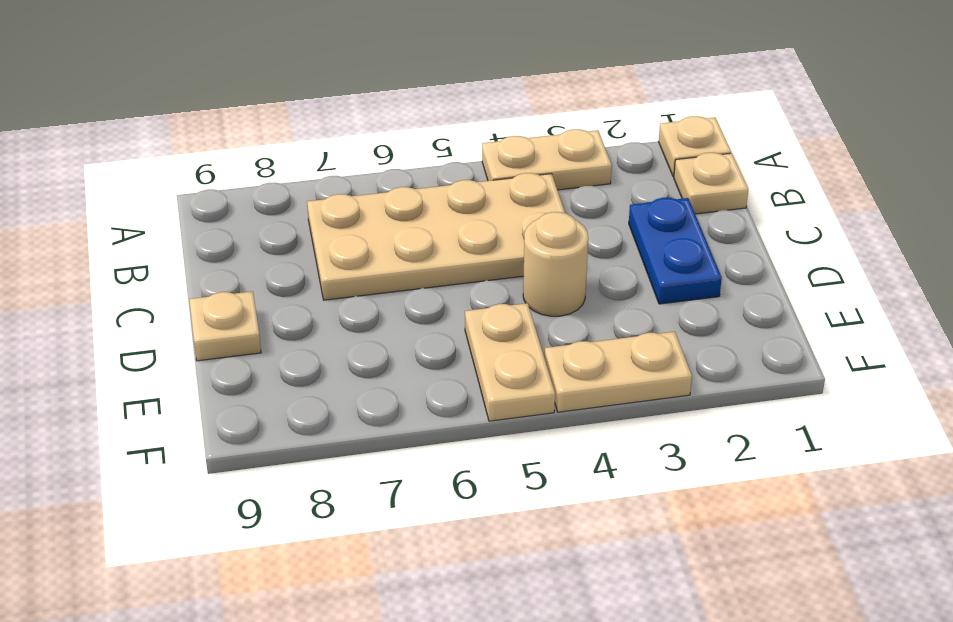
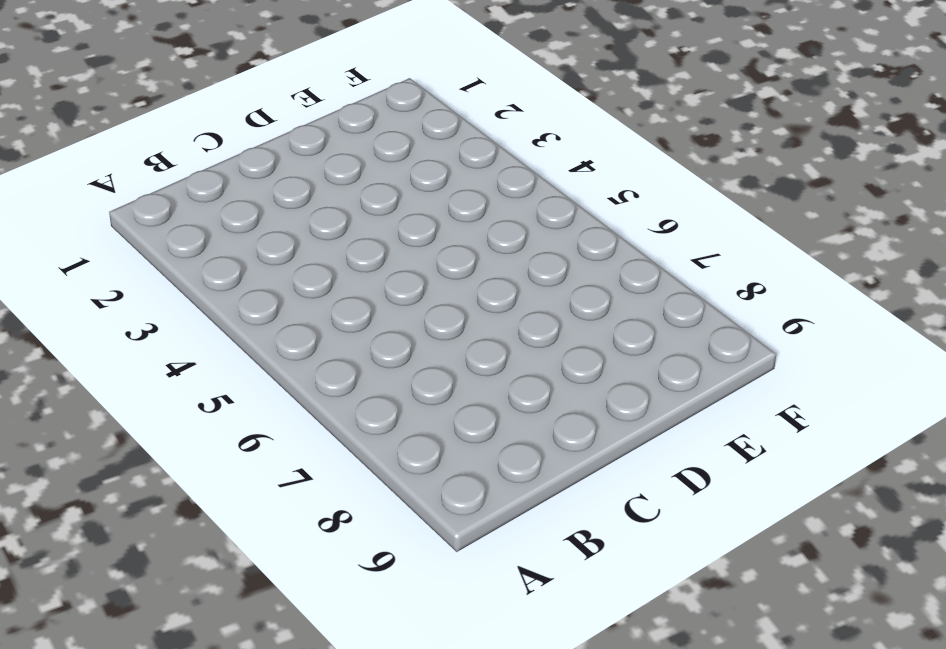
none -> tan 1x1 plate [659,116,731,177]
none -> tan 1x2 plate [482,129,612,190]

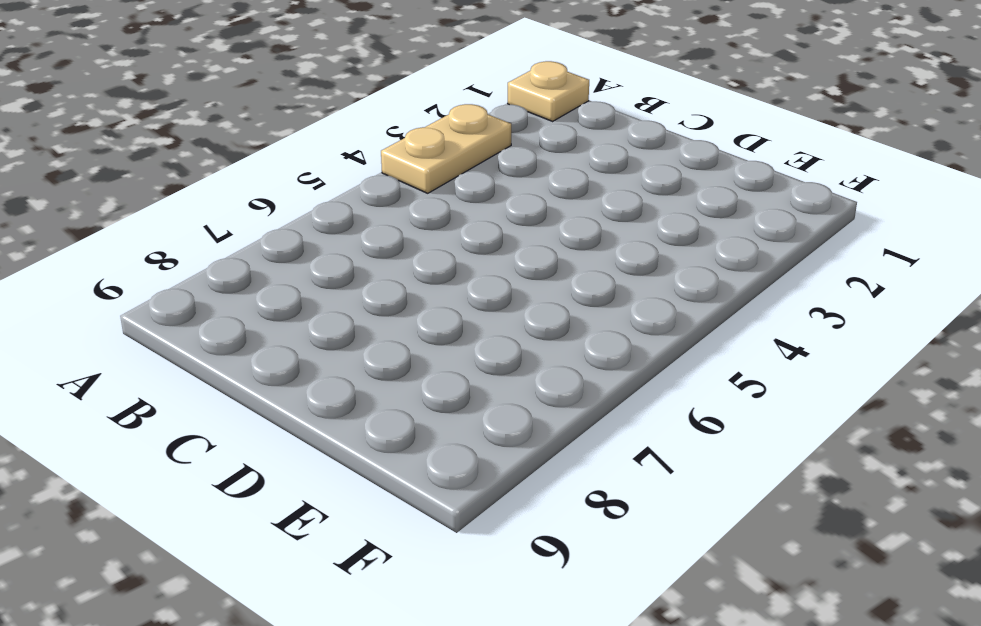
none -> tan 1x1 plate [674,153,748,214]
none -> tan 2x4 plate [307,173,565,300]

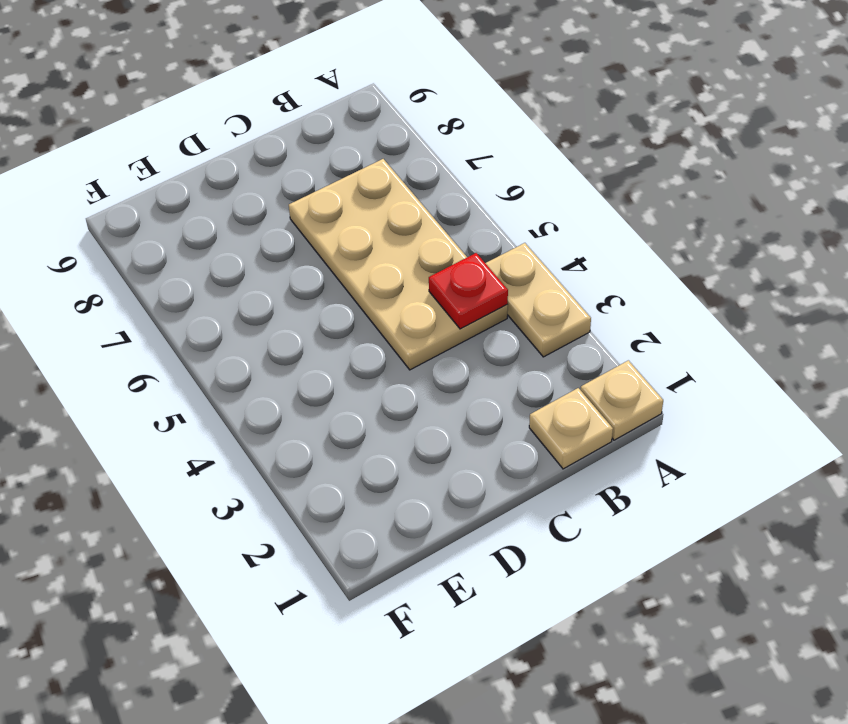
red 1x1 plate [429,253,508,329] -> none
none -> blue 1x2 plate [629,198,722,304]
none -> tan 1x1 round brick [523,212,588,316]

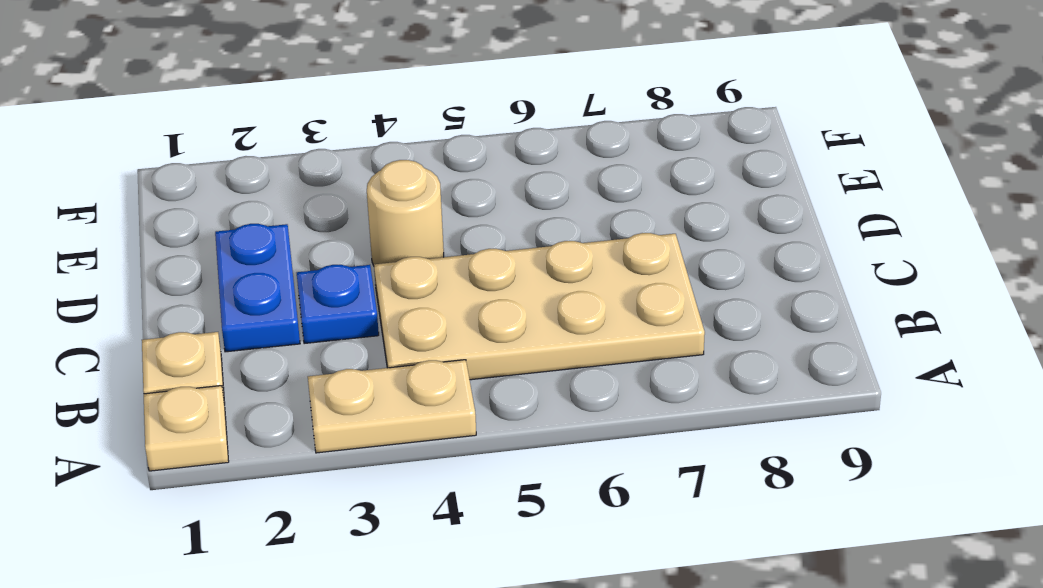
blue 1x1 plate [297,265,379,344] -> none
none -> tan 1x1 plate [189,291,261,361]
none -> tan 1x2 plate [465,303,555,421]

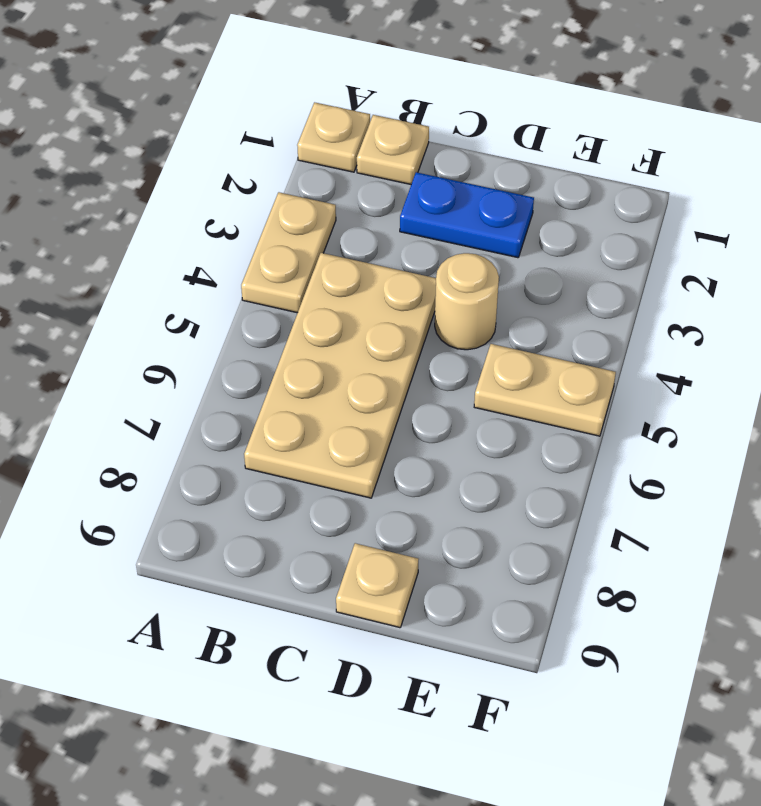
none -> tan 1x2 plate [544,332,692,412]

